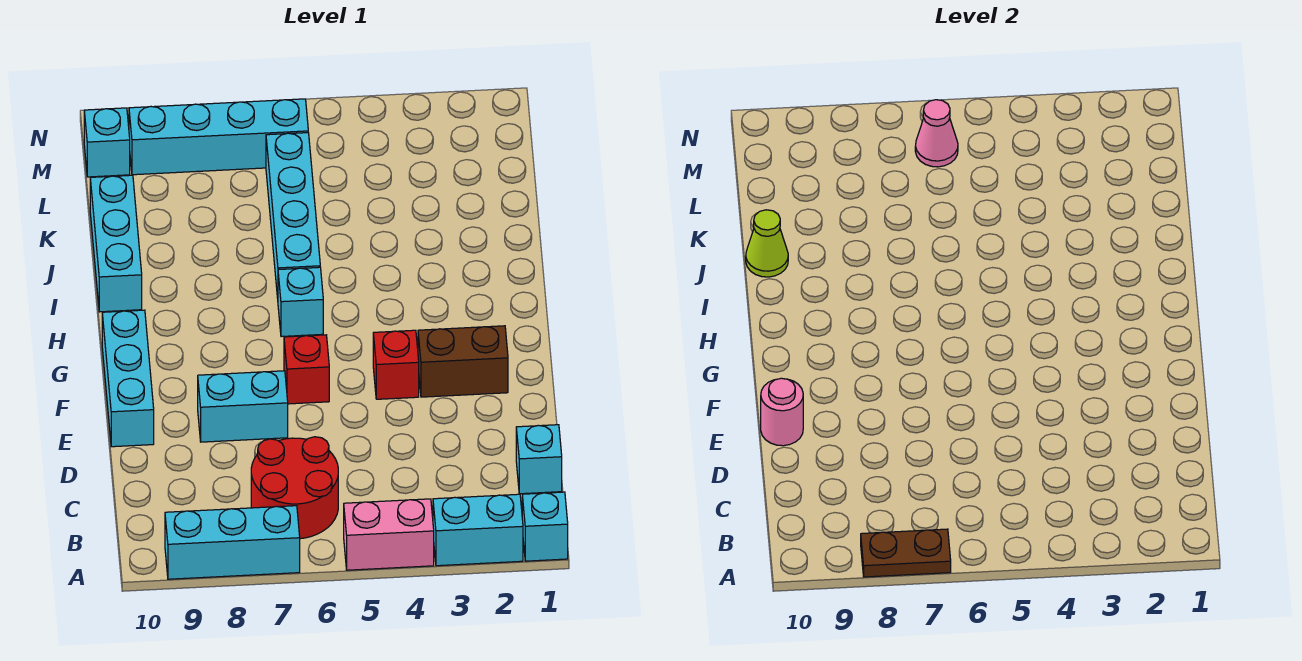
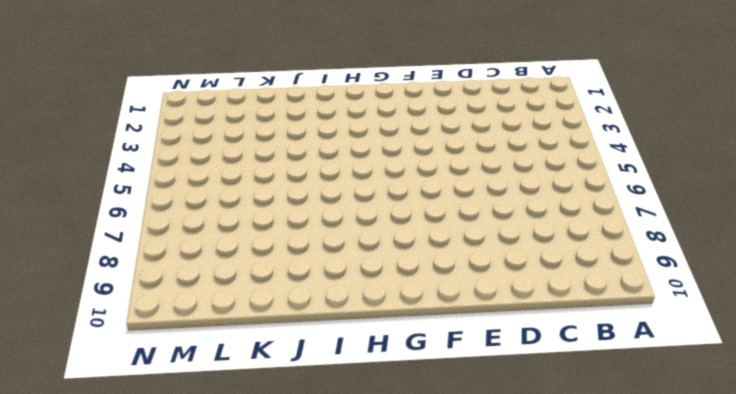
none -> cyan 1x1 brick [522,492,568,561]
none -> cyan 1x2 brick [433,494,523,566]
none -> pink 1x2 brick [344,499,434,570]

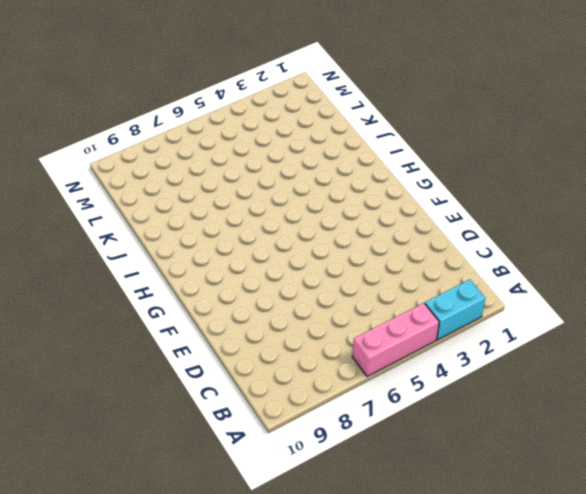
pink 1x3 brick [352,303,439,377] -> pink 1x2 brick [344,499,434,570]
none -> cyan 1x1 brick [522,492,568,561]
none -> cyan 1x3 brick [165,506,300,579]
none -> red 2x2 round brick [251,437,338,539]

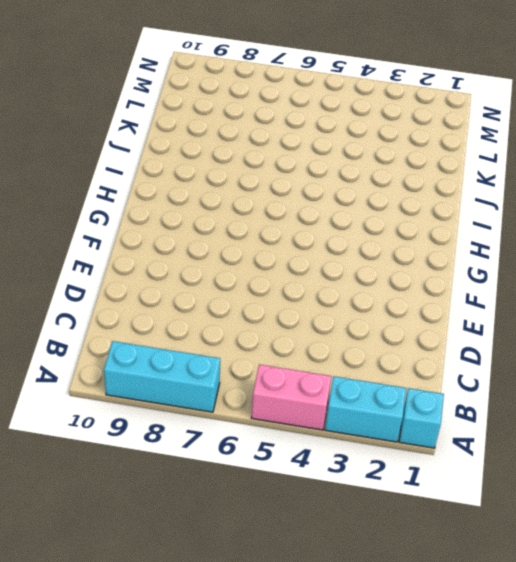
none -> red 2x2 round brick [251,437,338,539]
none -> cyan 1x1 brick [516,425,562,494]
none -> cyan 1x2 brick [198,371,288,442]

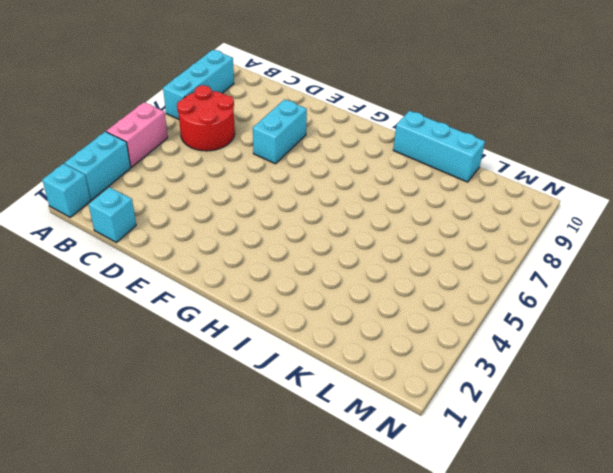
none -> cyan 1x3 brick [102,310,154,447]
none -> brown 1x2 brick [418,326,508,397]
none -> red 1x1 brick [373,330,419,399]

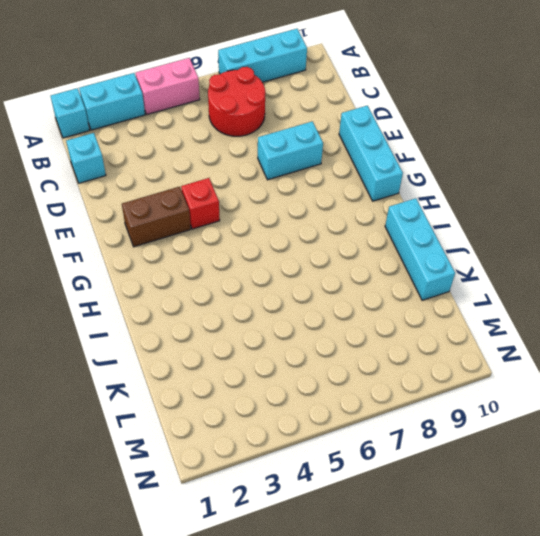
none -> red 1x1 brick [284,335,329,404]
none -> cyan 1x1 brick [278,267,323,337]
none -> cyan 1x4 brick [266,133,320,298]

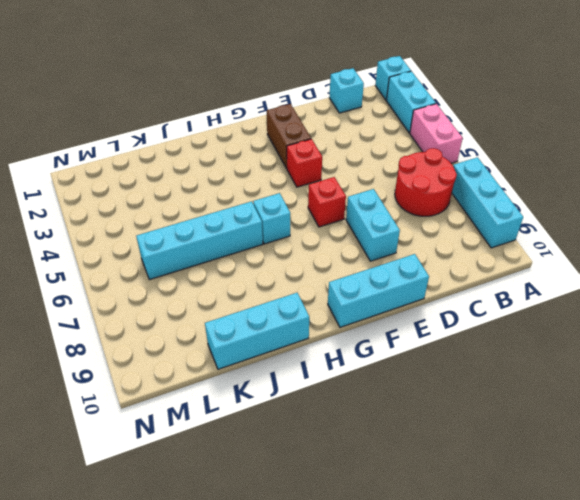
none -> cyan 1x4 brick [129,99,308,175]
none -> cyan 1x1 brick [84,108,130,177]
none -> brown 1x2 plate [861,529,951,577]

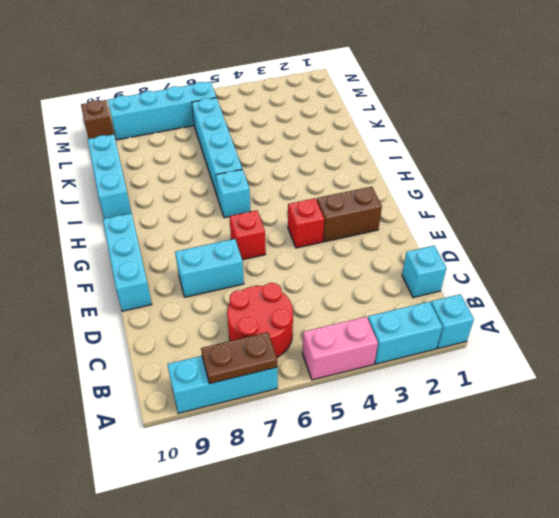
brown 1x1 brick [81,100,114,139] -> cyan 1x1 brick [84,108,130,177]
none -> pink 1x1 round brick [761,378,803,446]
none -> lime 1x1 cone [746,210,788,277]
none -> pink 1x1 cone [915,100,958,167]

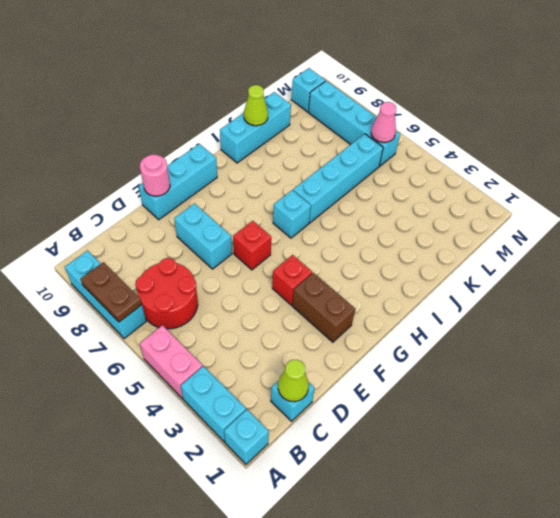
lime 1x1 cone [278,360,309,402] -> none

